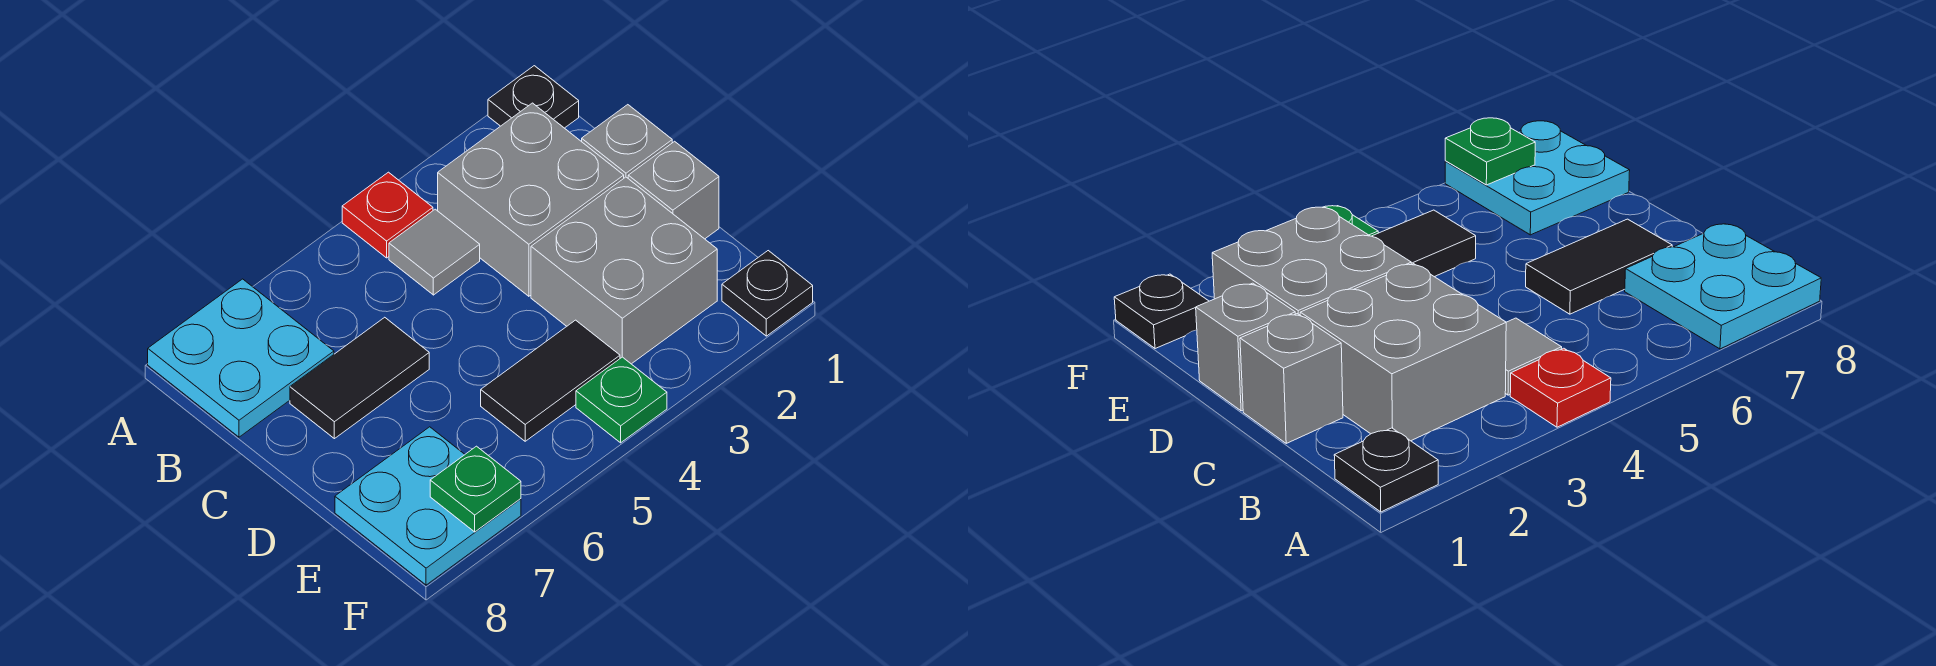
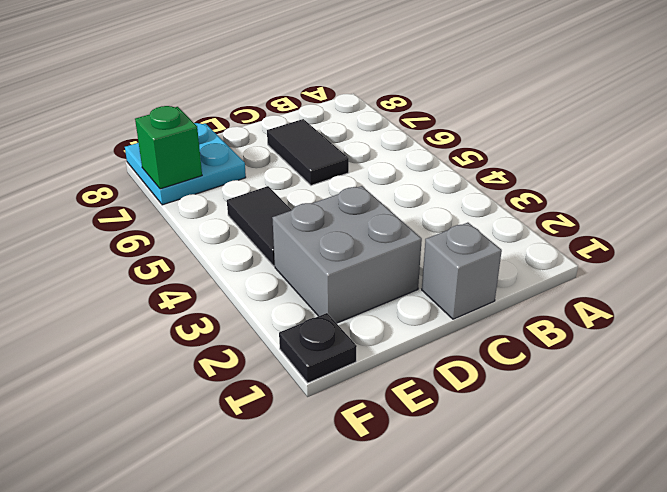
green 1x1 brick [135,106,202,189] -> green 1x1 plate [430,446,521,532]
none -> black 1x1 plate [488,66,579,128]
none -> red 1x1 plate [342,172,433,258]
none -> cyan 2x2 plate [148,279,334,437]

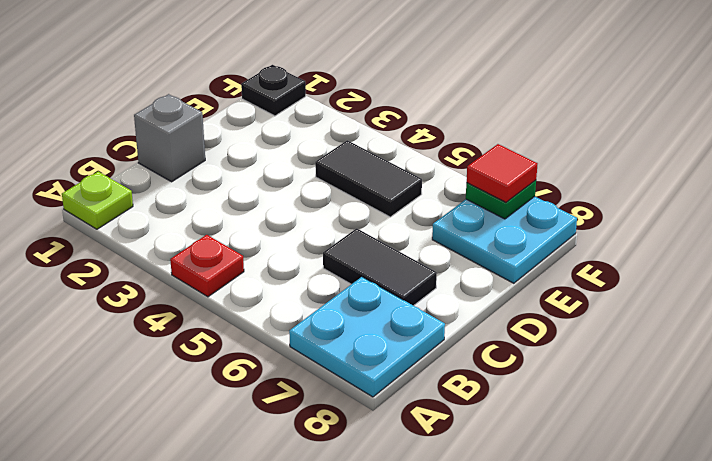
lime 1x1 plate [62,171,133,229] -> black 1x1 plate [488,66,579,128]
red 1x1 tile [467,144,537,202] -> none
none -> grey 2x2 brick [438,103,624,296]
none -> grey 1x1 tile [389,209,480,295]
none -> grey 1x1 brick [628,141,719,239]

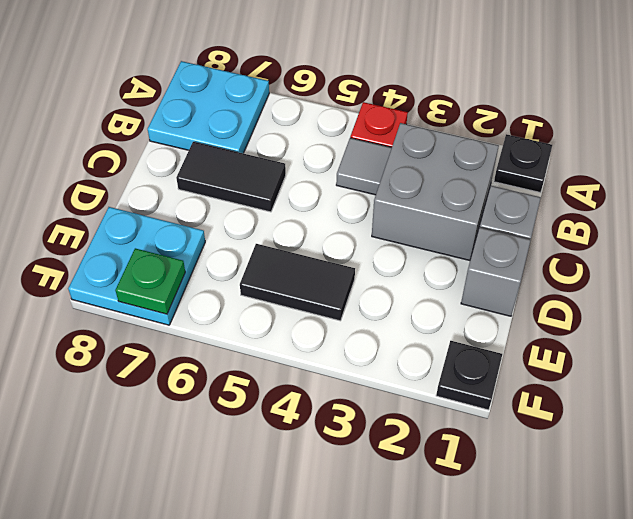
none -> grey 2x2 brick [531,177,717,364]
none -> green 1x1 plate [576,357,667,443]

